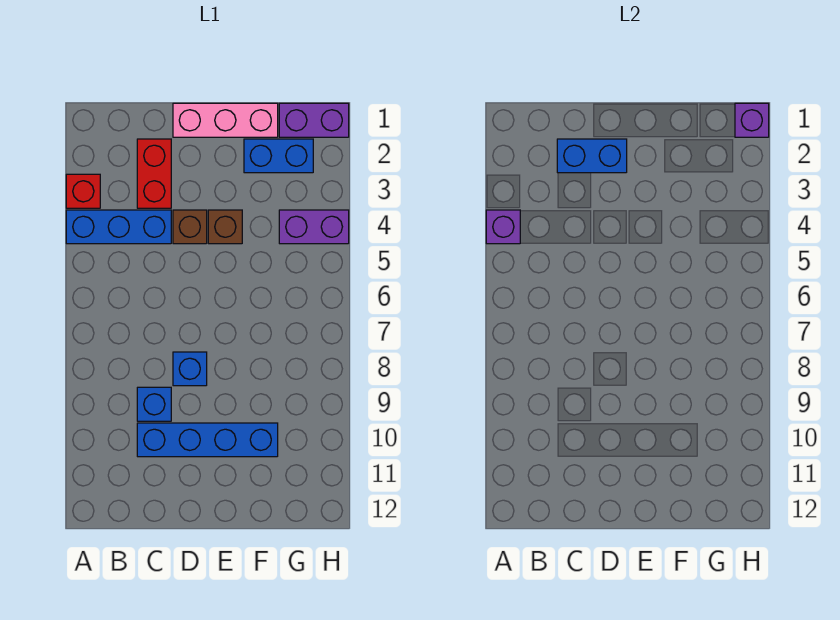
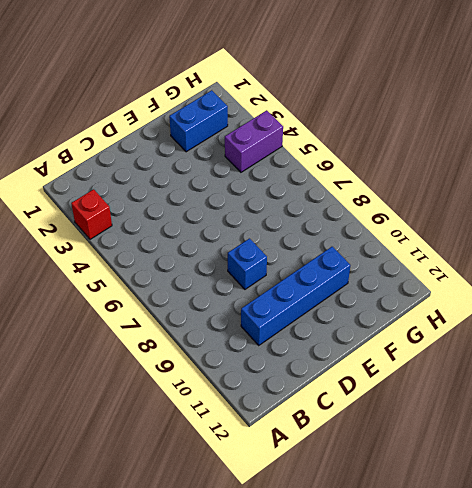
none -> blue 1x3 brick [66,210,171,244]
none -> red 1x2 brick [137,139,171,208]
none -> blue 1x1 brick [137,387,171,421]

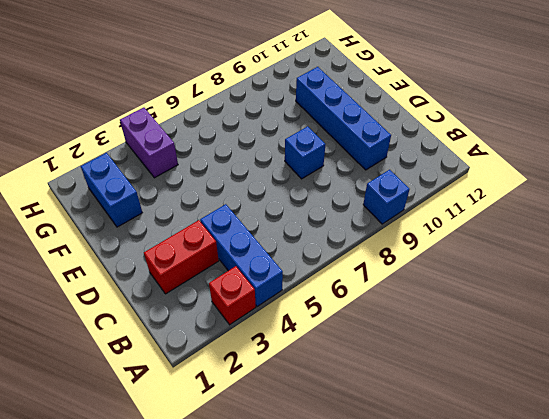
blue 1x1 brick [363,170,410,224] -> blue 1x1 brick moved to [137,387,171,421]
none -> pink 1x3 brick [173,103,278,137]
none -> brown 1x1 brick [173,210,207,244]
none -> brown 1x1 brick [208,210,242,244]

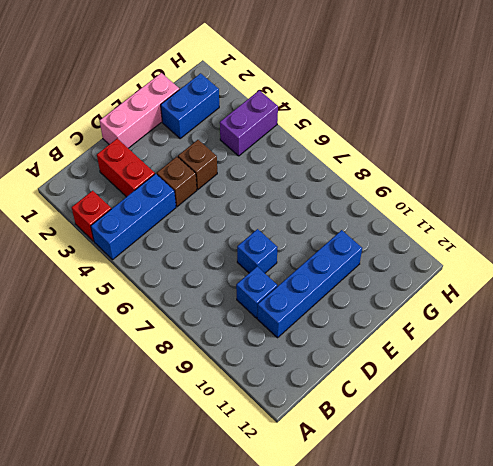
none -> purple 1x2 brick [279,103,349,137]
none -> purple 1x1 brick [486,210,520,244]
none -> blue 1x2 brick [557,139,627,173]

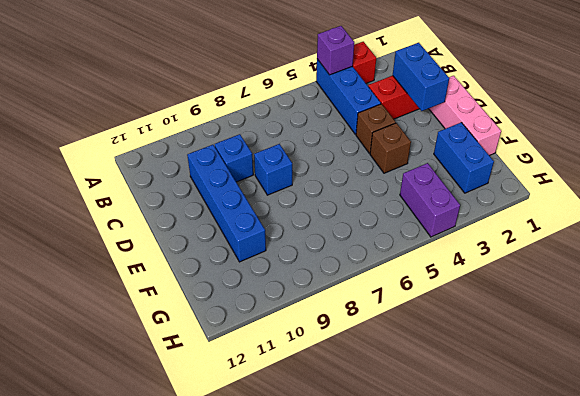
none -> purple 1x2 brick [279,103,349,137]
none -> purple 1x1 brick [735,103,769,137]

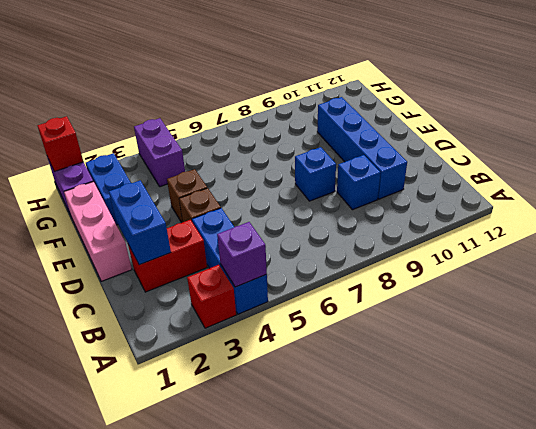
red 1x1 brick [38,116,83,171] -> purple 1x1 brick [735,103,769,137]

